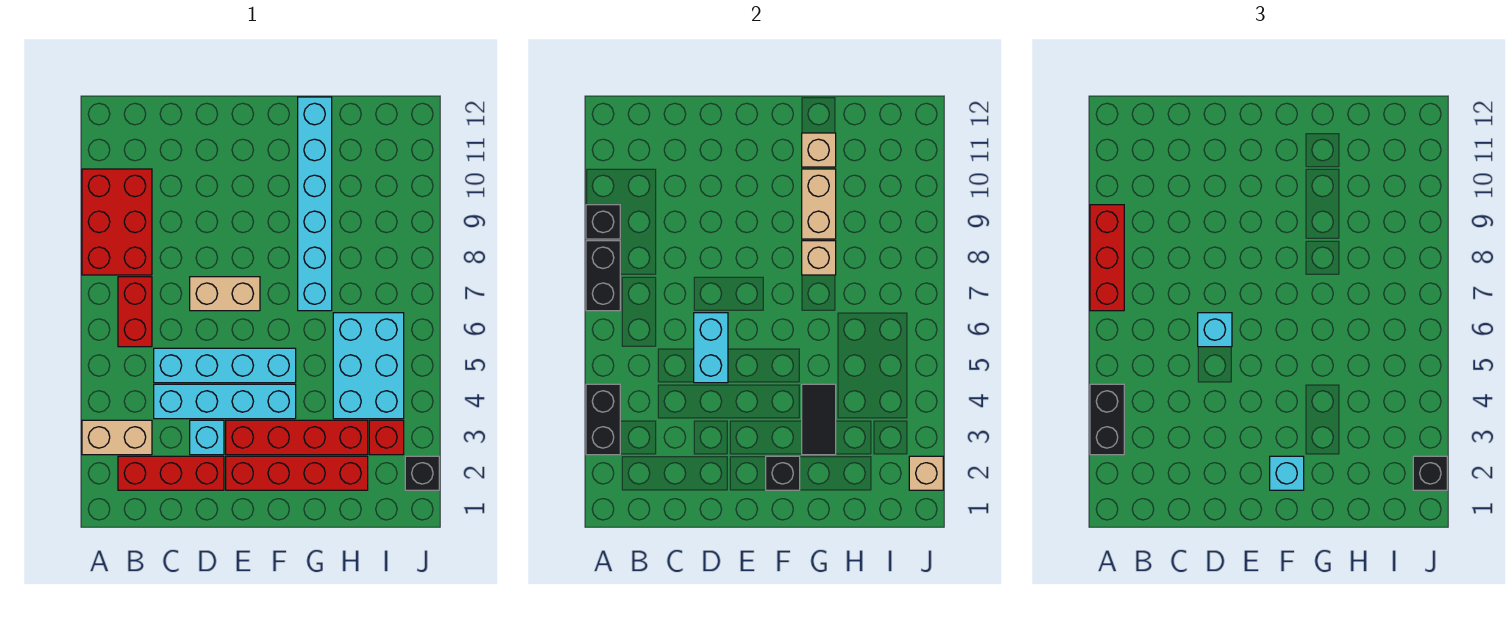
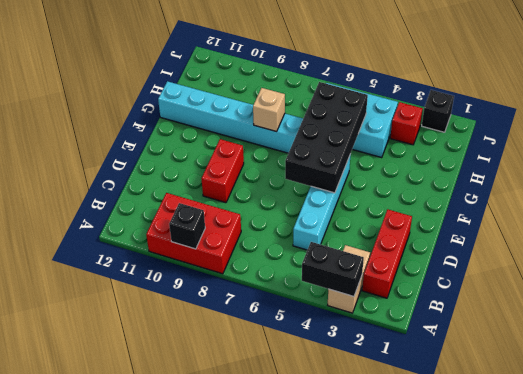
red 1x2 brick [201,139,244,203] -> red 1x2 brick turned to [118,277,152,347]
black 2x4 brick [285,82,368,193] -> none
none -> cyan 1x4 brick [154,384,296,419]
none -> cyan 1x1 brick [190,420,224,455]
none -> tan 1x2 brick [190,277,260,311]

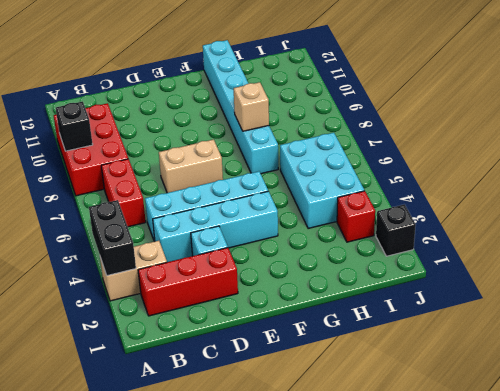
none -> red 1x4 brick [226,456,368,490]
none -> red 1x4 brick [226,420,368,455]
none -> black 1x2 brick [586,241,620,311]

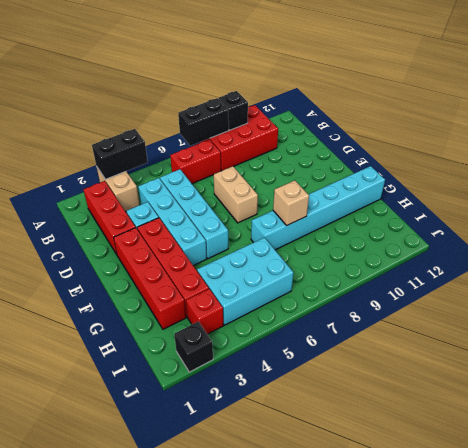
none -> cyan 1x2 brick [694,313,728,383]
none -> black 1x1 brick [766,456,800,490]
none -> black 1x2 tile [802,384,836,455]

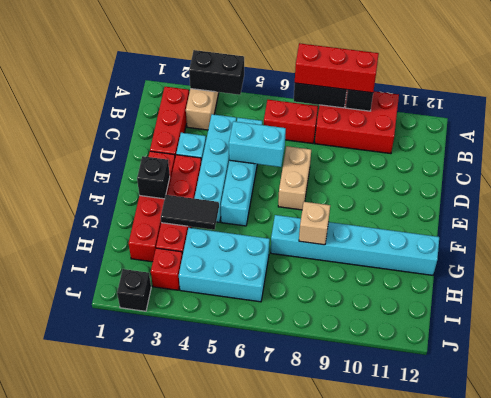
none -> tan 1x2 brick [802,169,836,239]
none -> tan 1x1 brick [802,133,836,167]
none -> tan 1x1 brick [909,456,943,490]

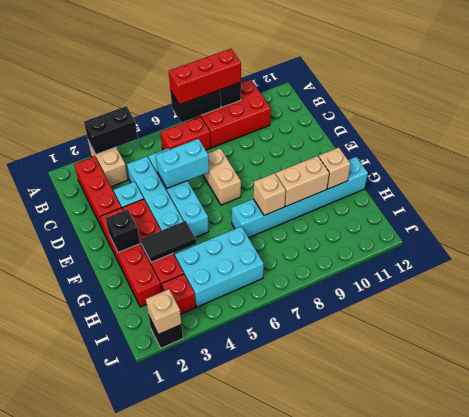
none -> black 1x2 brick [1090,384,1124,455]
none -> cyan 1x1 brick [1198,313,1232,347]
none -> cyan 1x1 brick [1270,456,1304,490]

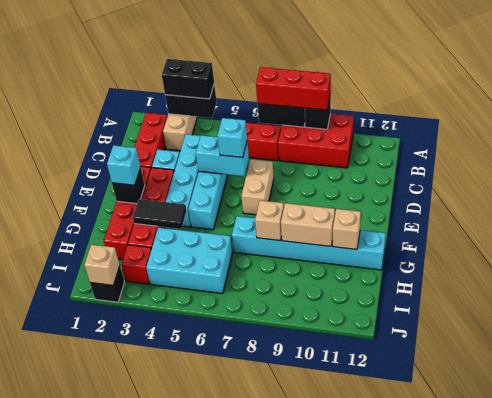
none -> black 1x1 brick [1413,456,1447,490]

